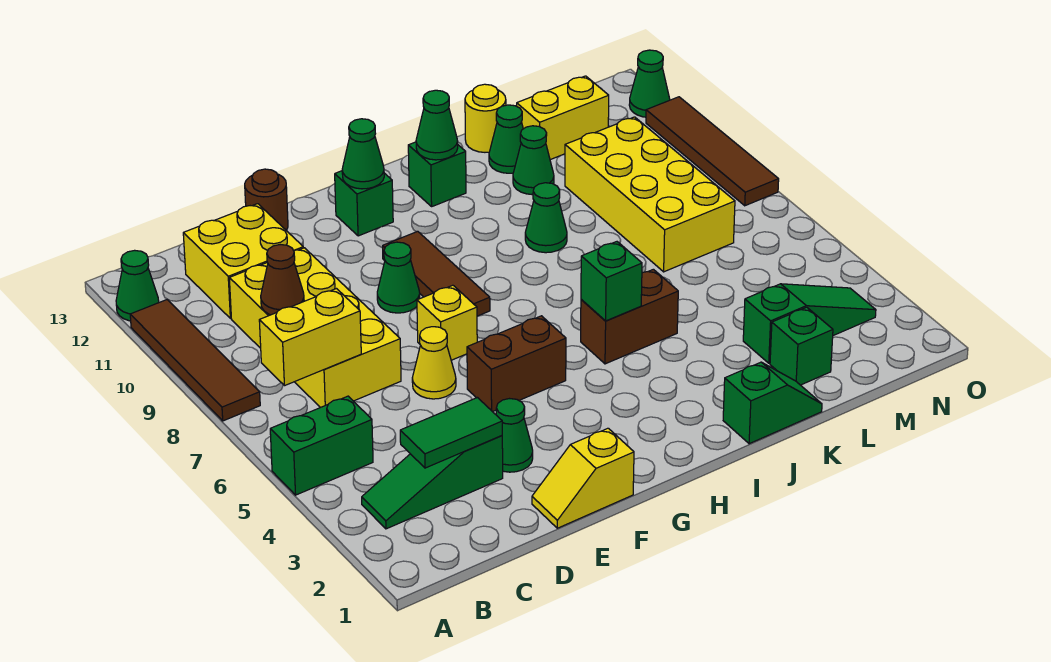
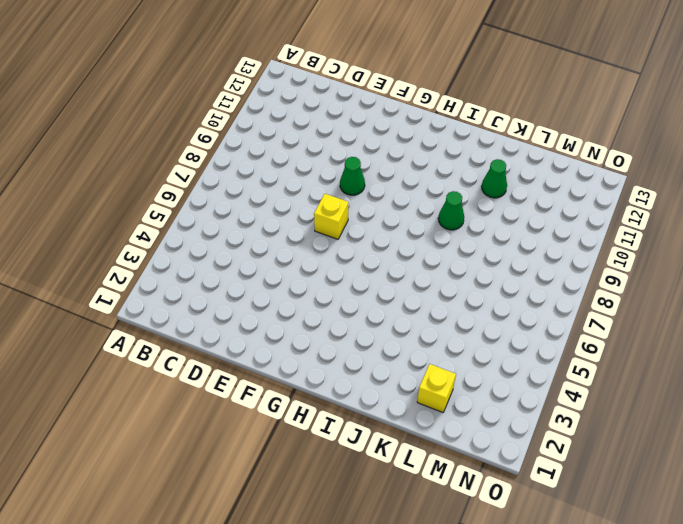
yellow 1x1 brick [417,364,456,412] -> green 1x1 brick [770,307,833,385]
none -> green 1x2 brick [270,396,373,495]
none -> brown 1x4 tile [130,300,260,421]
none -> green 1x1 cone [116,250,159,321]
none -> green 1x3 slope [362,436,503,529]

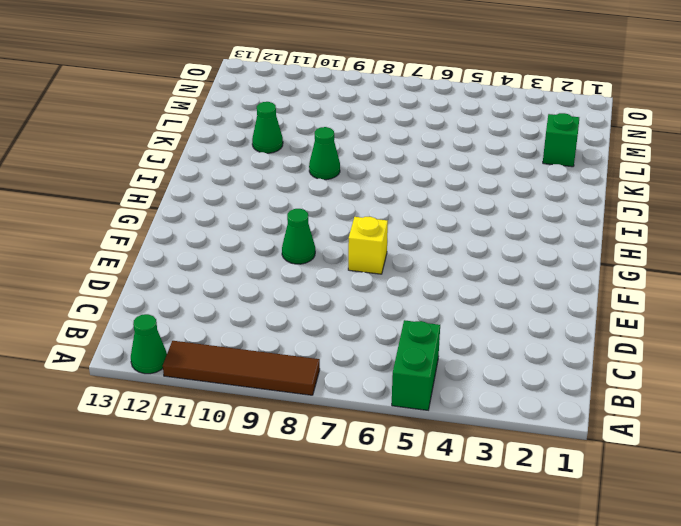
none -> green 1x3 slope [362,436,503,529]
none -> yellow 2x4 brick [229,248,401,408]
none -> yellow 2x2 brick [183,204,303,319]
none -> yellow 1x2 slope [532,428,634,528]

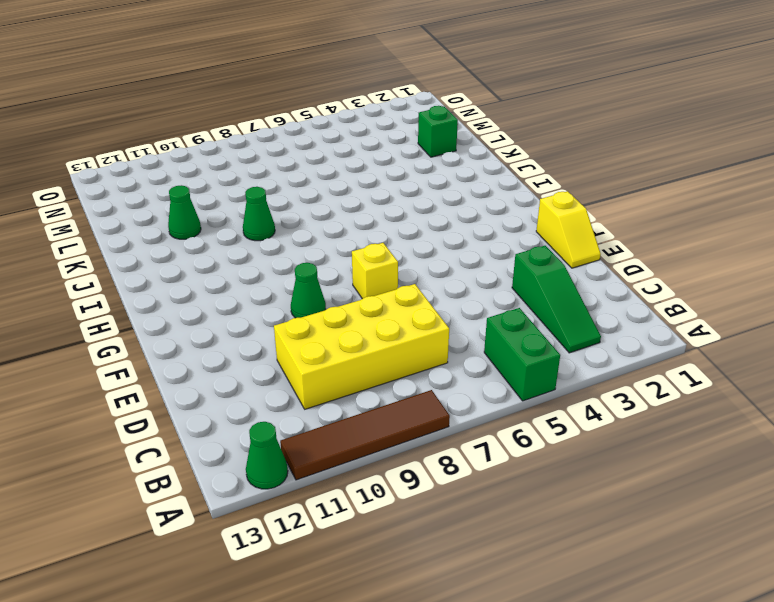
none -> yellow 2x2 brick [183,204,303,319]
none -> green 1x1 cone [496,399,533,472]
none -> yellow 1x1 cone [412,327,456,399]
none -> brown 1x1 round brick [245,169,288,231]

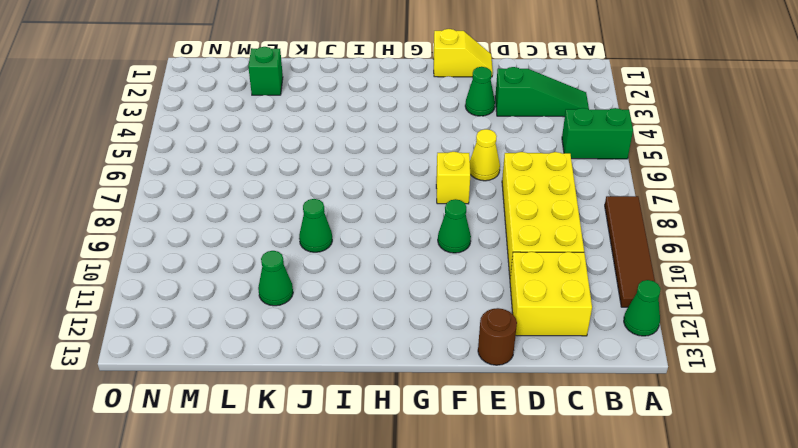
none -> brown 1x2 brick [467,316,566,412]
none -> brown 1x3 tile [383,231,490,316]
none -> green 1x1 brick [335,171,393,236]
none -> brown 1x2 brick [581,269,678,364]

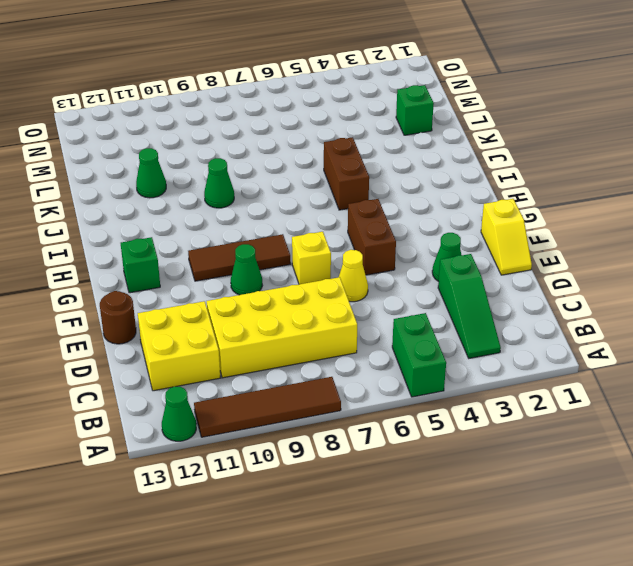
none -> green 1x1 brick [408,142,466,206]
none -> green 1x2 slope [723,362,822,444]
none -> green 1x1 cone [489,105,523,173]
none -> yellow 1x1 round brick [465,84,506,152]

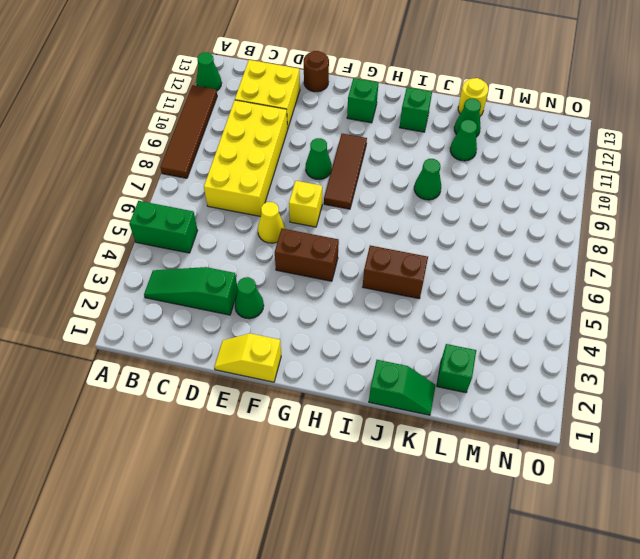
none -> green 1x3 slope [743,284,876,363]
none -> yellow 2x4 brick [565,117,735,272]
none -> yellow 1x2 brick [517,76,609,160]
none -> brown 1x4 tile [646,97,779,206]

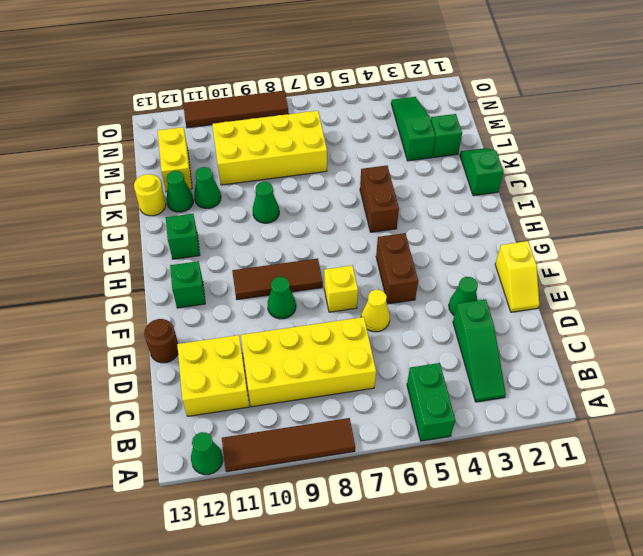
none -> green 1x1 cone [629,50,670,117]
none -> yellow 1x2 brick [259,289,361,386]
none -> green 1x2 tile [400,398,502,468]
none -> brown 1x1 cone [261,245,304,315]

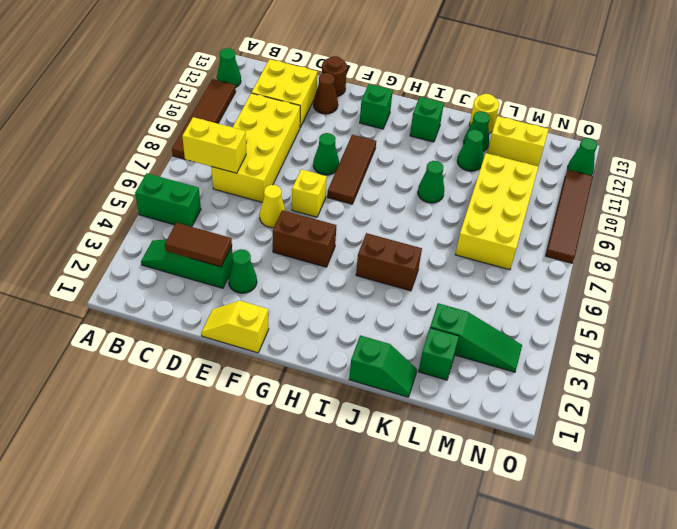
brown 1x2 tile [165,223,232,267] -> green 1x2 tile [400,398,502,468]
brown 1x1 cone [313,73,338,114] -> brown 1x1 cone moved to [261,245,304,315]
none -> green 1x1 cone [342,119,384,189]
none -> green 1x1 brick [581,242,642,321]
none -> green 1x1 cone [416,90,458,160]

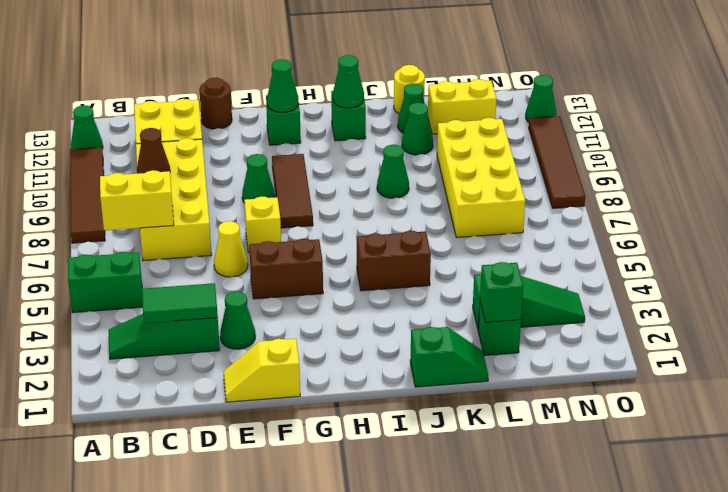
green 1x1 brick [480,262,523,322] -> green 1x1 brick moved to [581,242,642,321]

